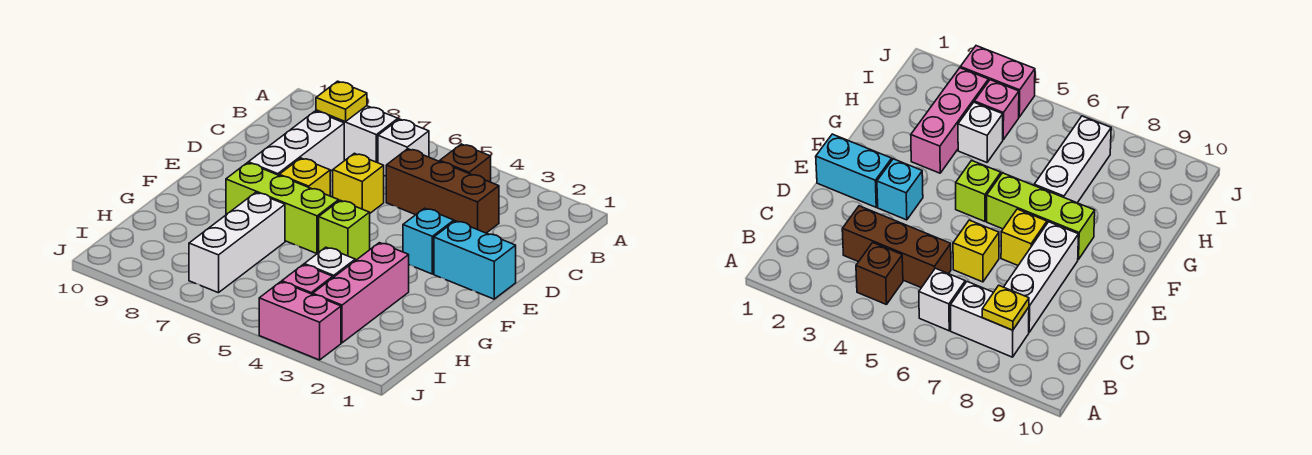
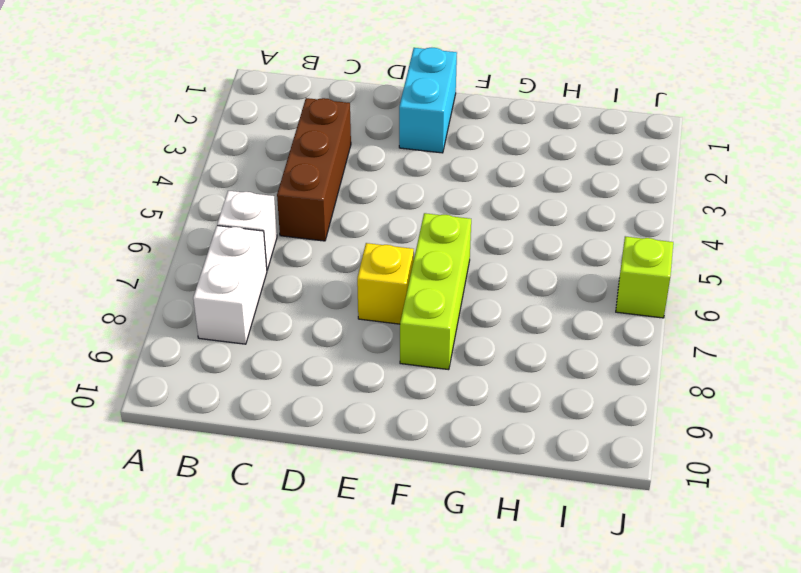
lime 1x1 brick [616,236,673,318] -> lime 1x1 brick moved to [319,200,370,261]
none -> brown 1x1 brick [440,144,491,182]
none -> white 1x3 brick [248,111,344,175]
none -> yellow 1x1 brick [333,153,384,213]

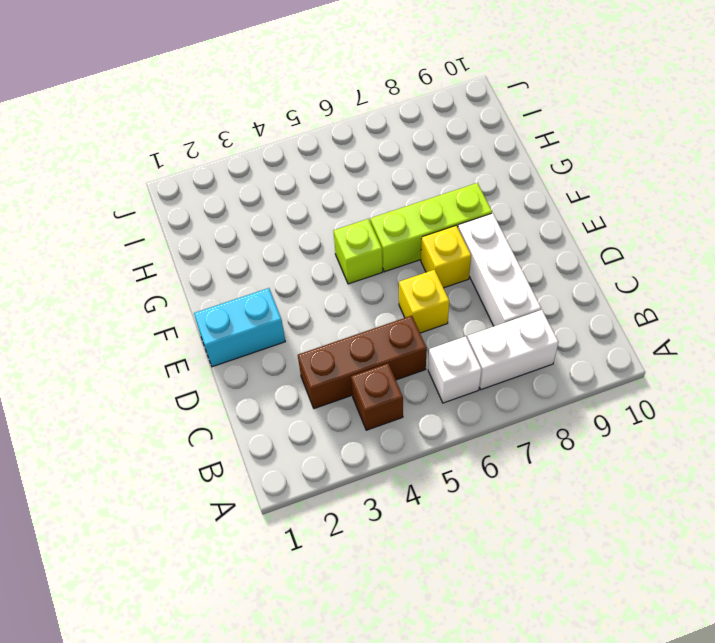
none -> cyan 1x1 brick [403,208,454,274]
none -> pink 1x3 brick [313,243,409,343]
none -> white 1x3 brick [189,193,285,293]

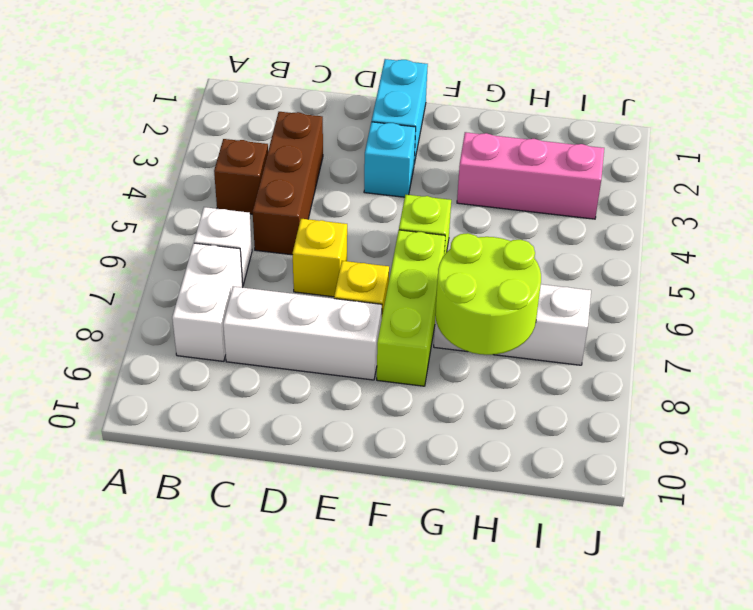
lime 2x2 round brick [435,233,541,355] -> none
none -> white 1x1 brick [304,247,355,277]
none -> pink 1x1 brick [282,264,333,294]
none -> pink 1x2 brick [259,282,341,360]

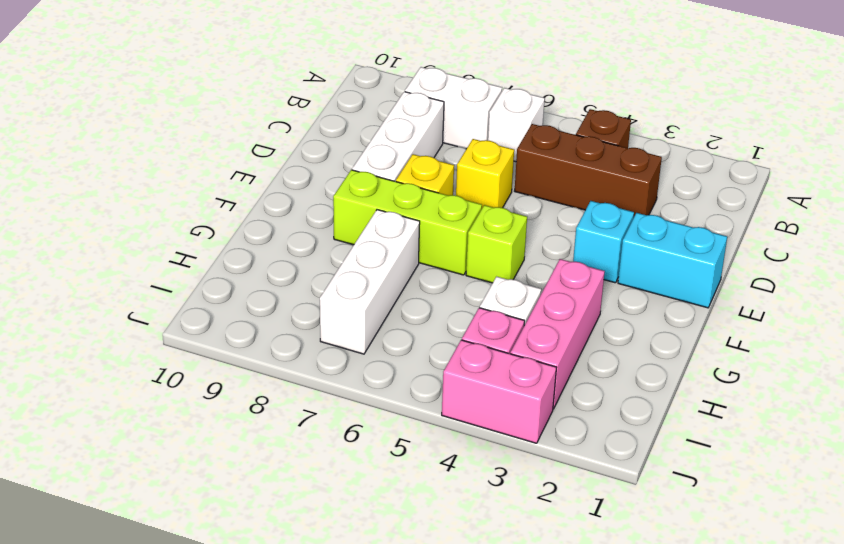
none -> yellow 1x1 plate [316,81,367,122]

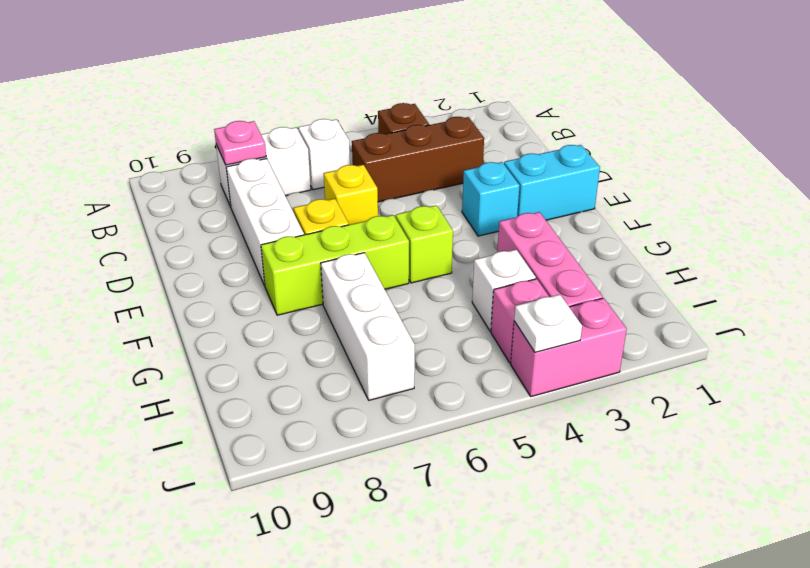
pink 1x1 plate [214,121,266,165] -> yellow 1x1 plate [316,81,367,122]
white 1x1 plate [514,295,582,352] -> none

